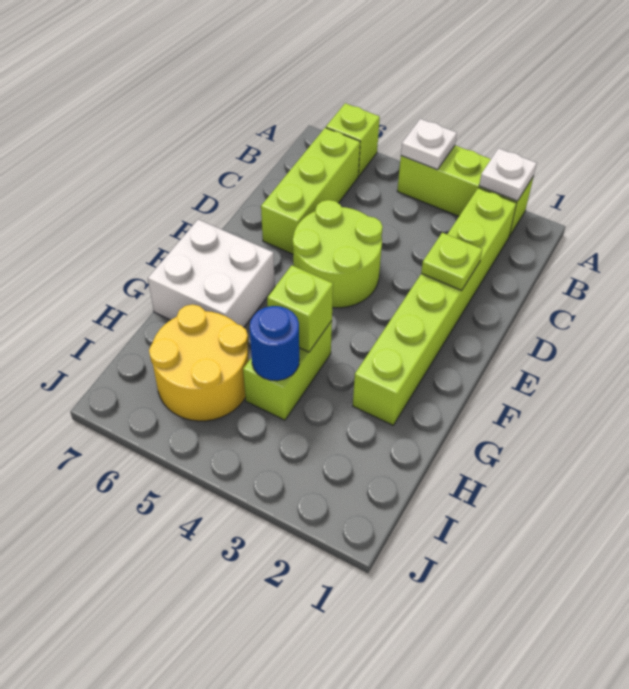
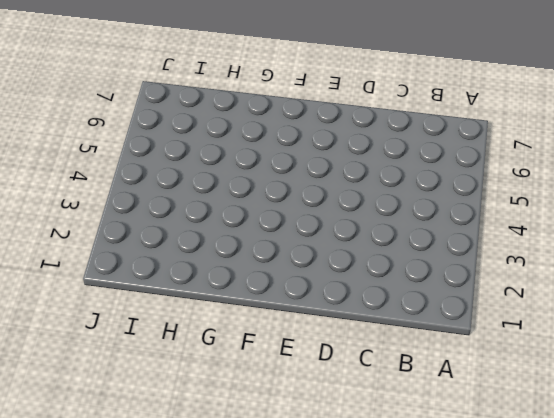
none -> lime 1x3 brick [397,145,534,237]
none -> lime 1x1 brick [326,103,380,176]
none -> lime 1x6 brick [353,188,516,425]

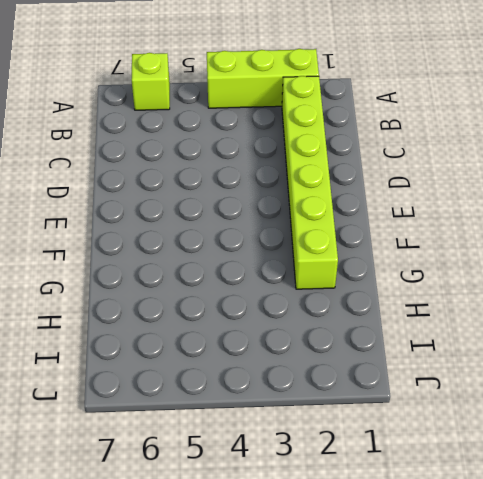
none -> lime 1x3 brick [261,128,360,254]
none -> lime 2x2 round brick [293,200,383,308]
none -> white 2x2 brick [148,219,275,327]

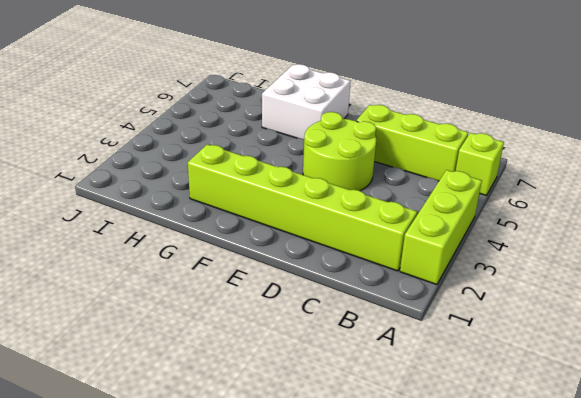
none -> lime 1x2 brick [243,321,332,420]
none -> yellow 2x2 round brick [149,304,249,421]
none -> white 1x1 plate [479,148,537,201]

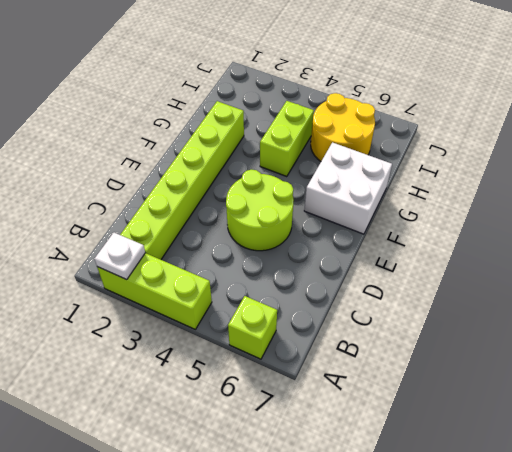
none -> lime 1x3 brick [261,128,360,254]
none -> white 1x1 plate [401,119,457,170]
none -> lime 1x1 plate [421,233,482,290]

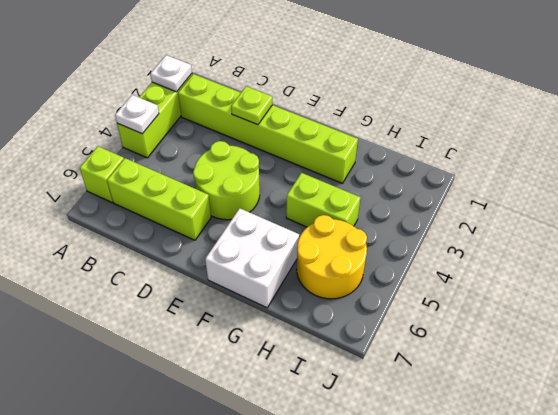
none -> lime 1x1 brick [267,265,333,352]
none -> blue 1x1 round brick [250,306,299,381]

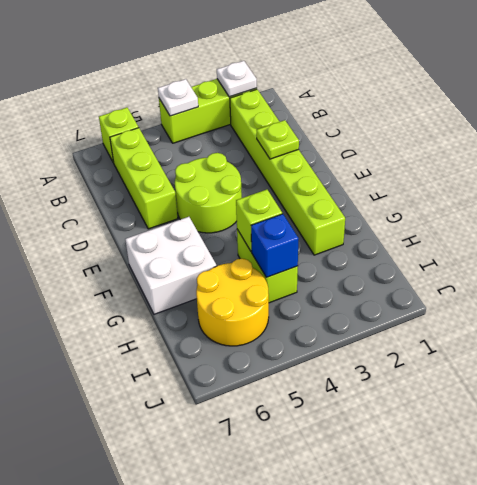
blue 1x1 brick [251,214,299,277] -> blue 1x1 round brick [250,306,299,381]

